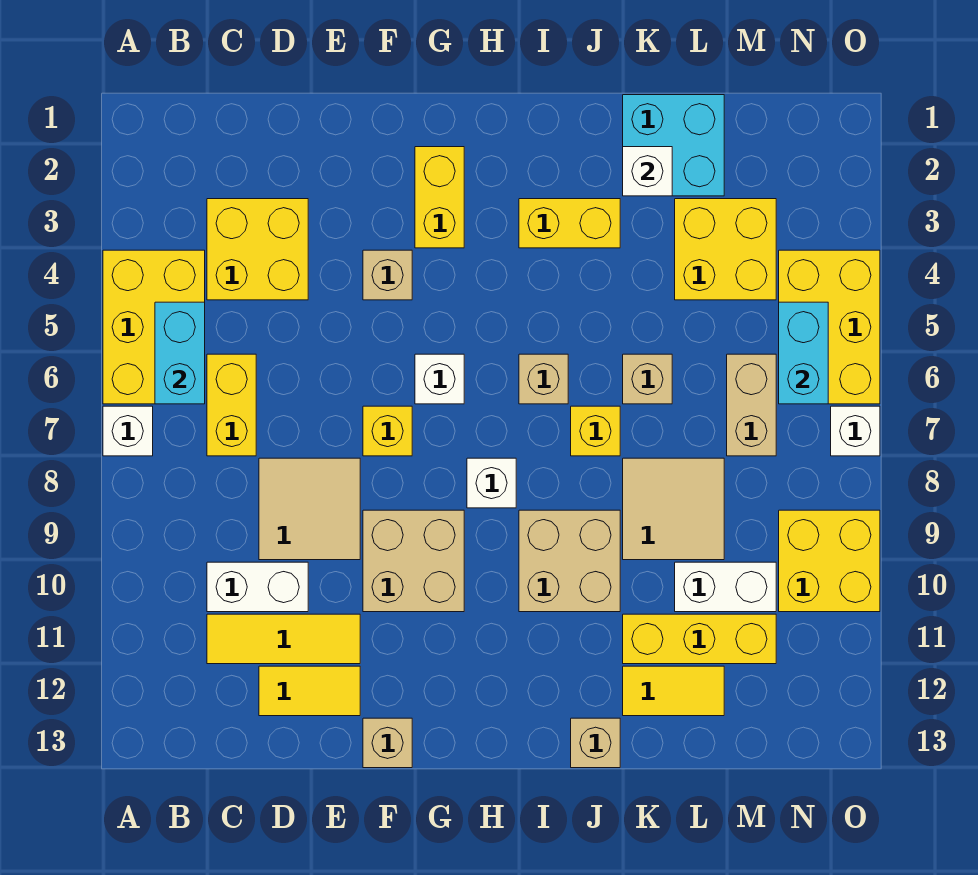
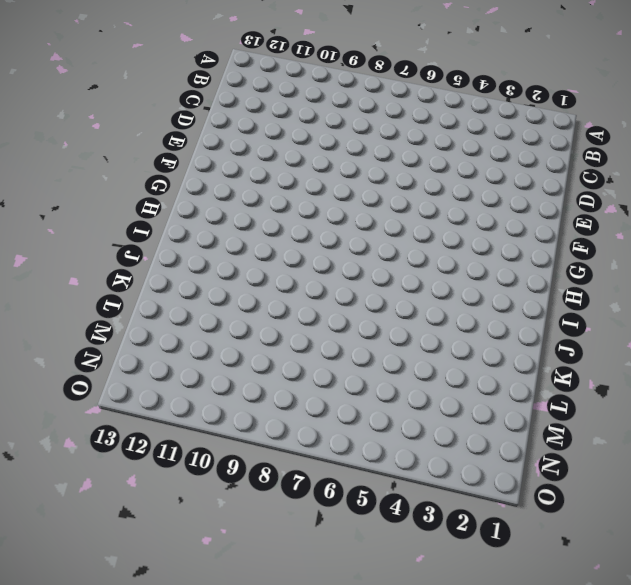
none -> yellow 2x3 brick [103,250,205,404]
none -> white 1x1 brick [103,406,153,456]
none -> yellow 2x2 brick [207,199,308,300]
none -> yellow 1x2 brick [207,354,256,456]

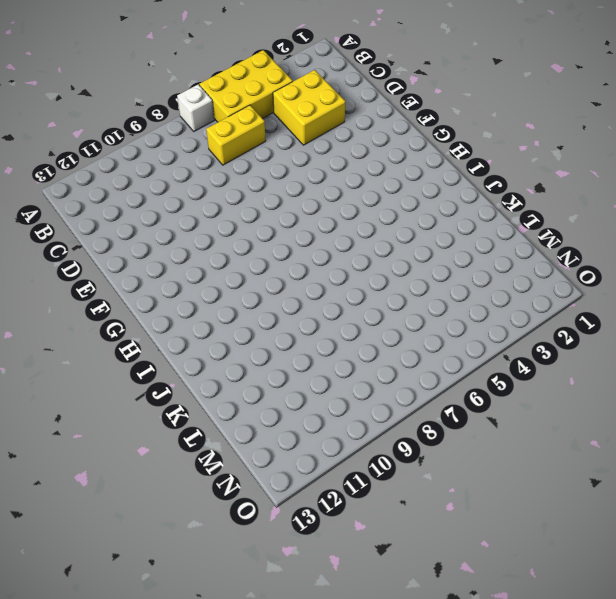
none -> white 1x2 brick [207,562,308,612]
none -> yellow 1x3 tile [207,614,360,664]
none -> tan 2x2 tile [259,458,360,560]
none -> yellow 1x2 tile [259,666,360,716]

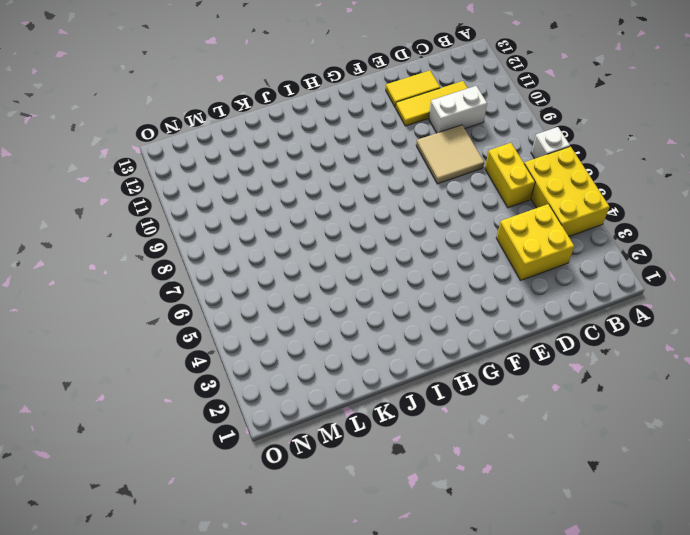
none -> tan 1x1 brick [363,250,412,300]
none -> yellow 1x1 brick [363,406,412,456]
none -> tan 2x2 brick [363,510,464,612]
none -> tan 1x1 brick [363,718,412,768]

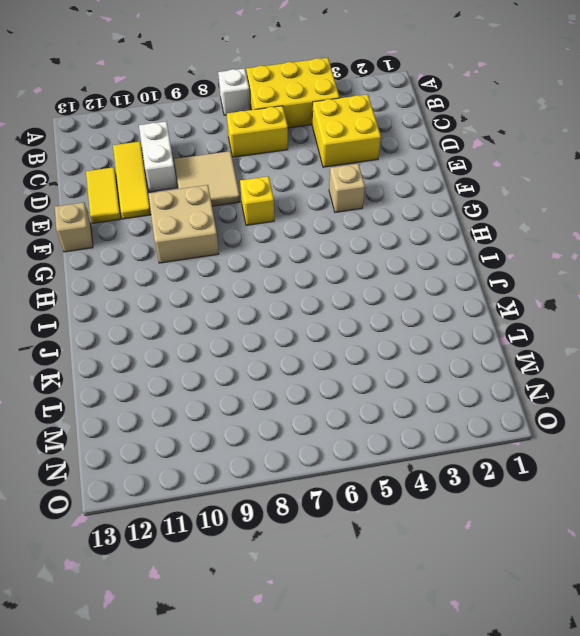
none -> yellow 1x2 brick [415,147,464,248]
none -> white 1x1 brick [415,354,464,404]
none -> white 1x1 brick [467,458,516,508]
none -> yellow 1x2 brick [519,199,620,248]

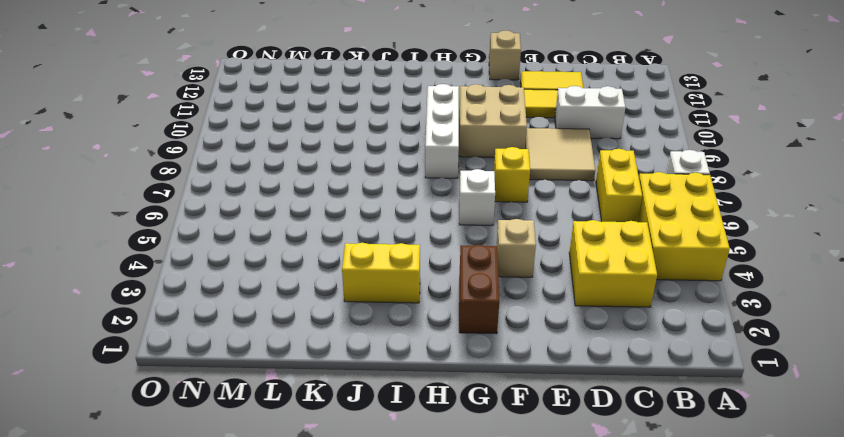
brown 1x2 brick [459,245,499,334] -> yellow 1x2 brick [415,147,464,248]
white 1x3 brick [425,84,459,178] -> white 1x1 brick [467,458,516,508]
none -> tan 1x1 brick [519,354,568,404]
none -> tan 2x2 brick [519,510,620,612]
none -> yellow 1x1 brick [571,406,620,456]
none -> tan 1x1 brick [571,718,620,768]

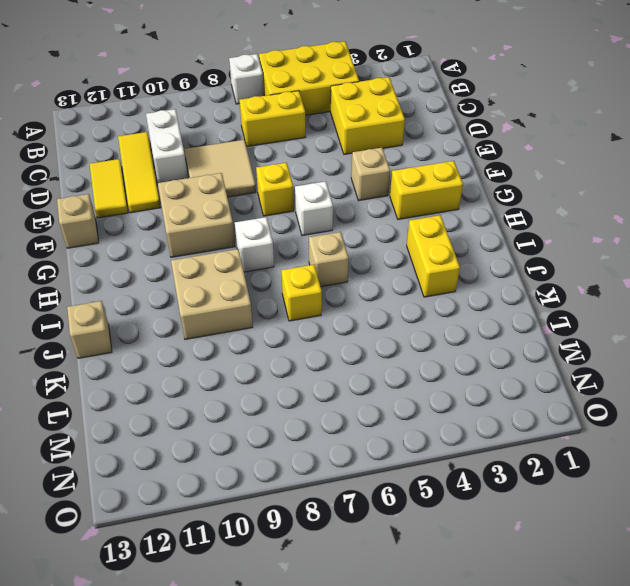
none -> cyan 2x2 brick [623,95,724,196]
none -> tan 1x1 brick [623,354,672,404]
none -> tan 2x2 tile [623,458,724,560]
none -> yellow 1x3 brick [623,614,776,664]

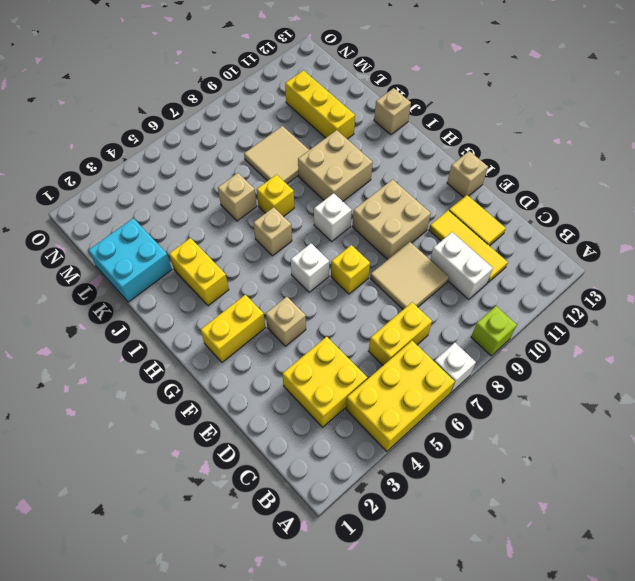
lime 1x1 brick [471,306,517,356] -> none
none -> yellow 1x2 tile [623,666,724,716]
none -> yellow 2x2 brick [675,199,776,300]
none -> white 1x2 brick [675,562,776,612]
none -> tan 1x2 brick [727,354,776,456]

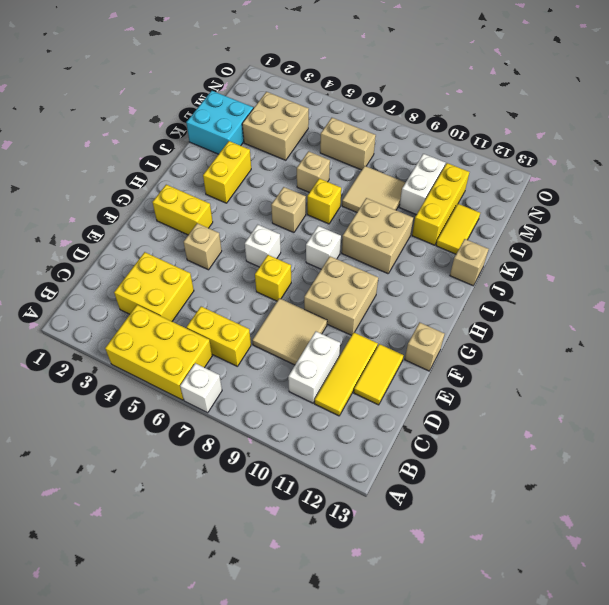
tan 2x2 brick [242,92,309,160] -> yellow 2x2 brick [675,199,776,300]
none -> yellow 2x3 brick [779,250,880,404]
none -> yellow 2x2 brick [779,510,880,612]
none -> white 1x1 brick [831,406,880,456]
none -> cyan 1x2 brick [155,302,205,404]

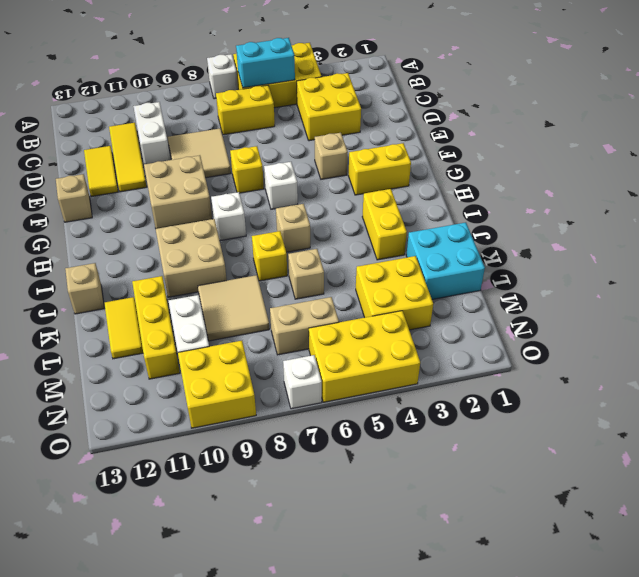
none -> white 1x1 brick [623,147,672,196]
none -> cyan 1x2 brick [779,302,828,404]

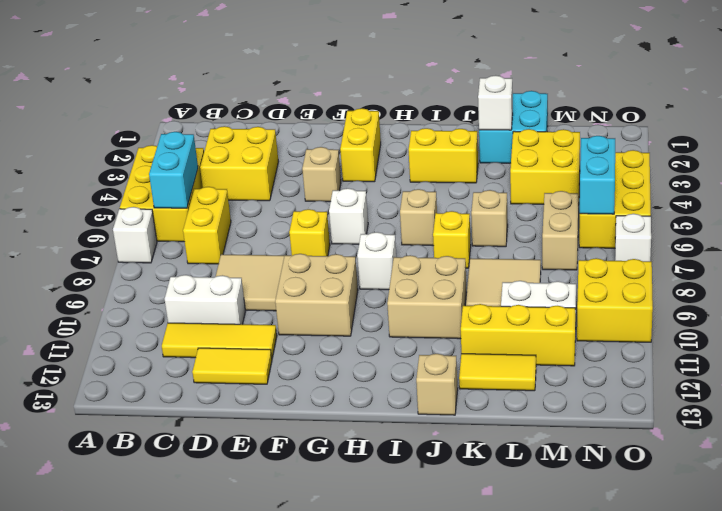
none -> tan 1x1 brick [363,718,412,768]

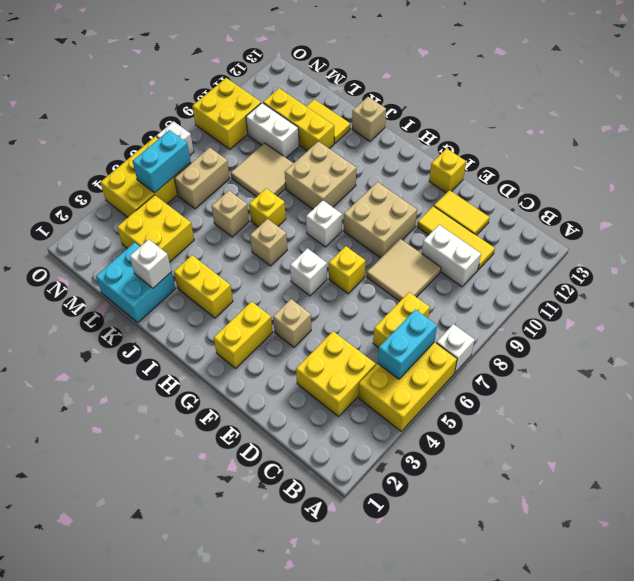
yellow 1x1 brick [429,149,466,193] -> tan 1x1 brick [363,718,412,768]

